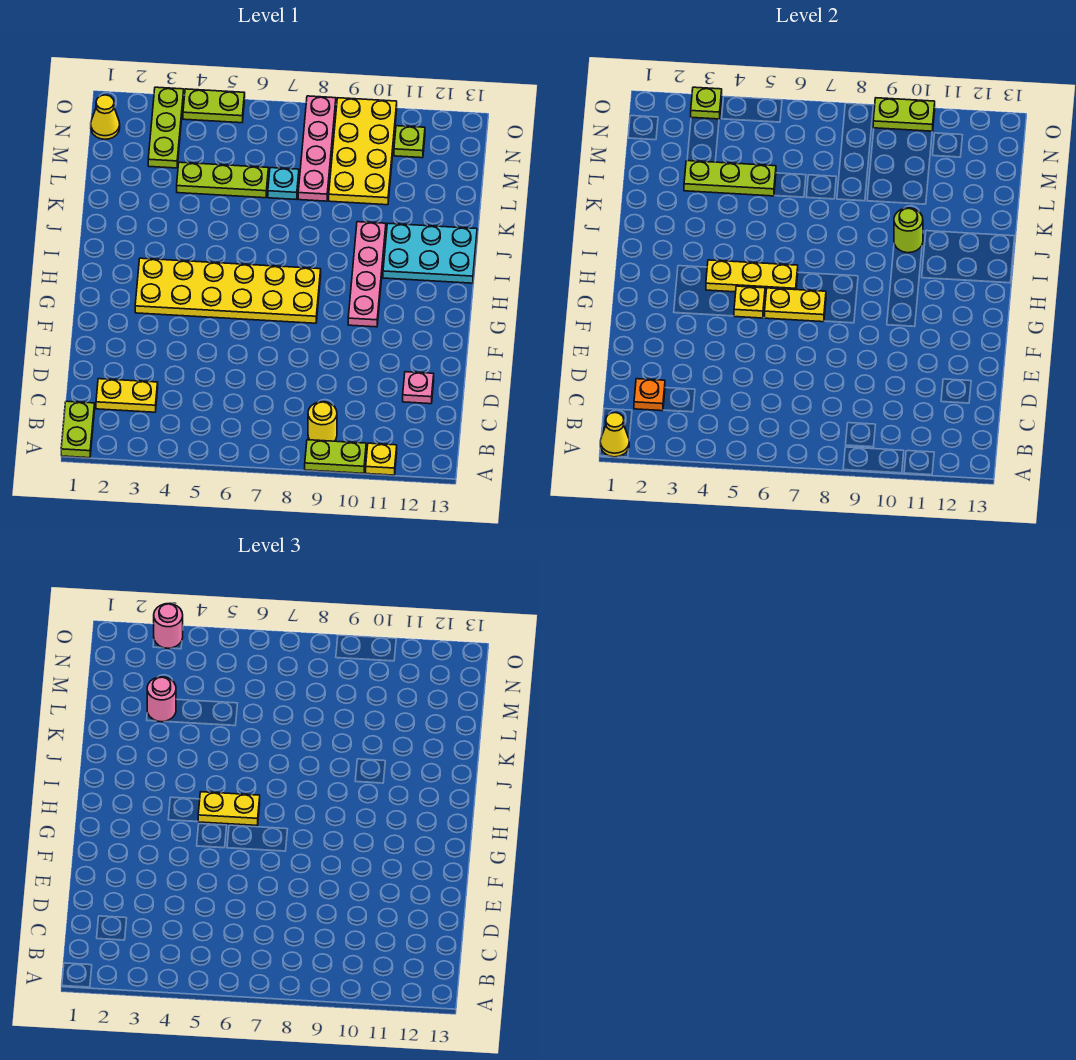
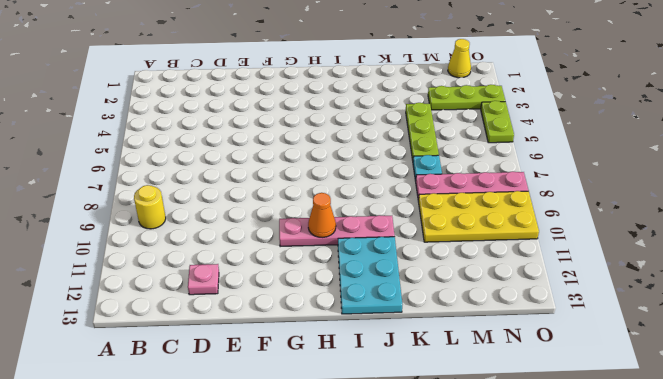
orange 1x1 cone [308,193,336,238] -> none
none -> lime 1x2 plate [61,401,95,458]
none -> lime 1x2 plate [305,440,366,473]
none -> yellow 1x1 plate [366,443,397,475]

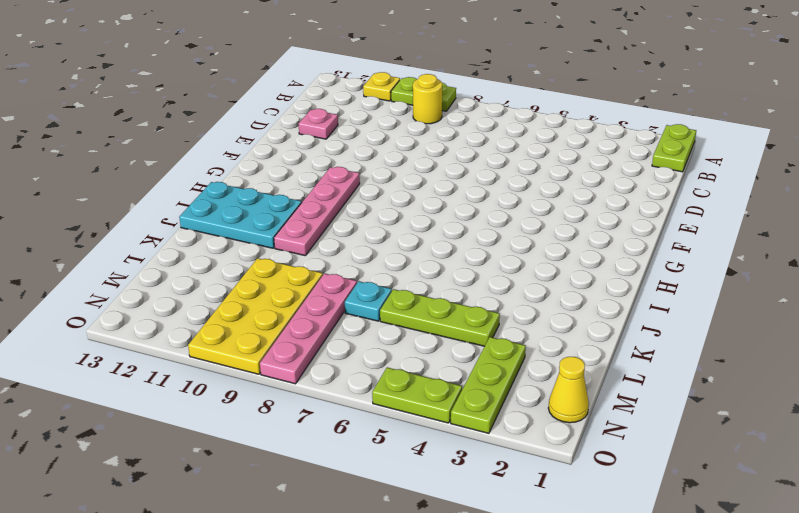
none -> yellow 1x2 plate [96,379,158,412]
none -> yellow 2x6 plate [135,258,321,323]
none -> lime 1x1 plate [394,126,425,158]

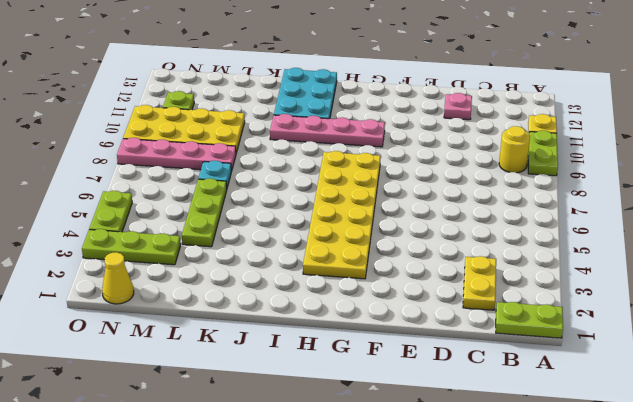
none -> yellow 1x1 cone [600,413,629,457]
none -> orange 1x1 plate [634,379,665,411]
none -> yellow 1x1 plate [734,286,765,318]

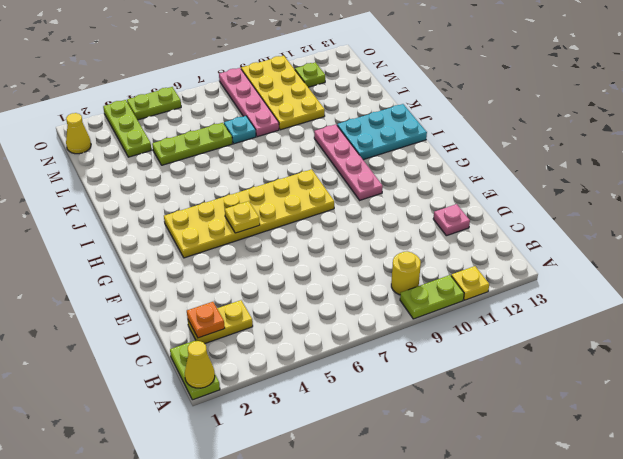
none -> yellow 1x2 plate [765,288,826,322]
none -> yellow 1x3 plate [706,260,798,294]
none -> lime 1x1 round brick [894,208,923,253]

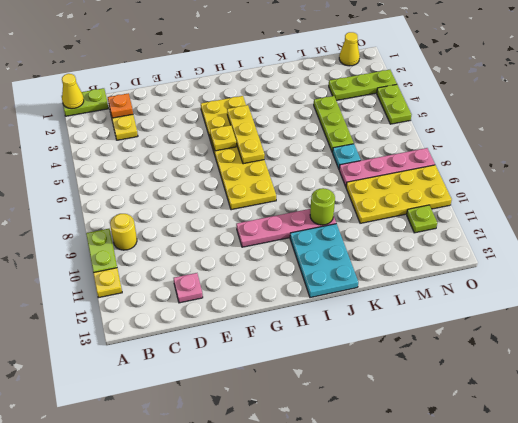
none -> yellow 1x2 plate [765,288,826,322]
none -> lime 1x3 plate [684,161,776,196]
none -> lime 1x1 plate [691,87,722,119]

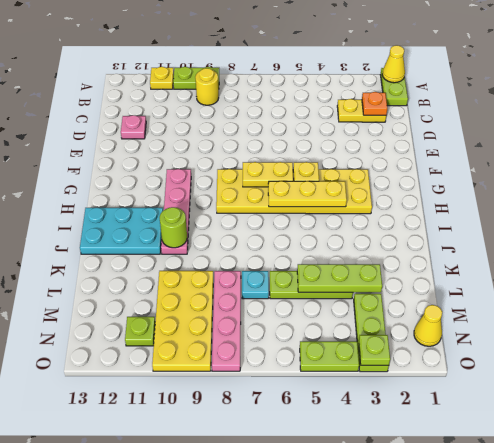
none -> lime 1x2 plate [873,98,935,131]
none -> yellow 1x2 plate [198,792,260,825]
none -> pink 1x1 round brick [147,677,176,722]

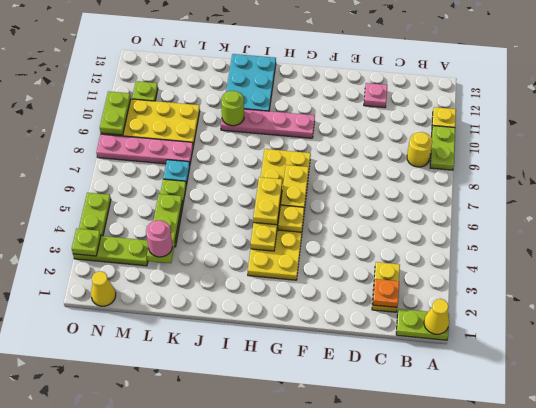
none -> pink 1x1 round brick [154,604,183,648]

